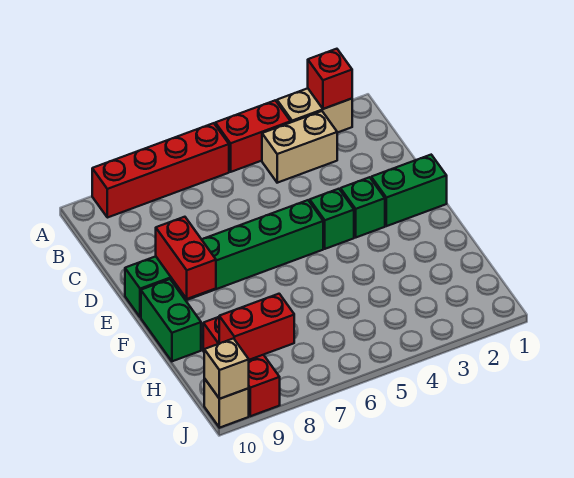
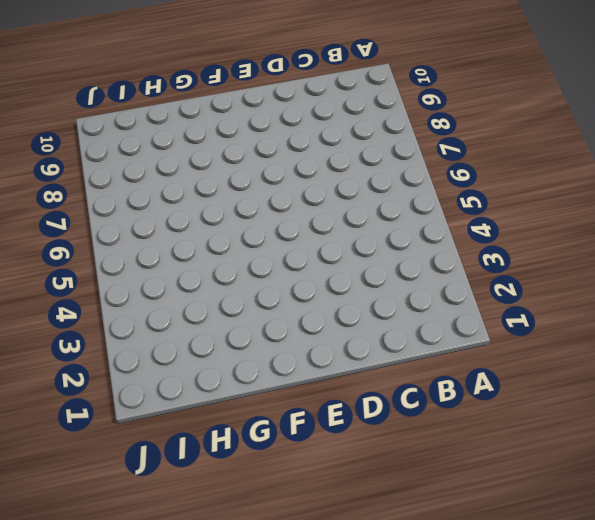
none -> tan 1x2 brick [277,88,352,133]
none -> red 1x2 brick [215,100,291,172]
none -> red 1x4 brick [92,123,229,218]

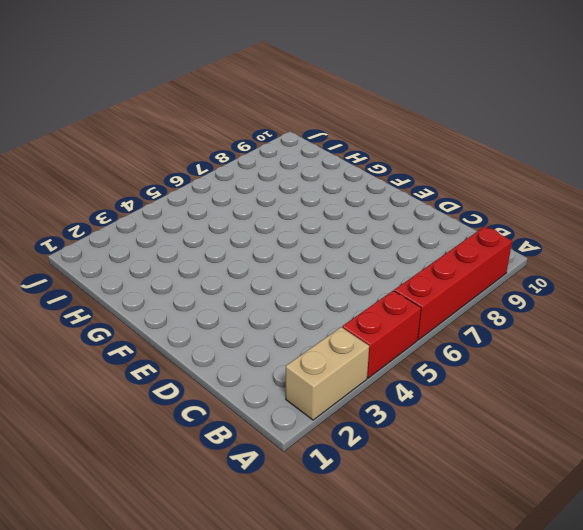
none -> tan 1x2 brick [262,111,337,183]
none -> green 1x2 brick [371,155,447,226]
none -> green 1x1 brick [341,177,385,237]

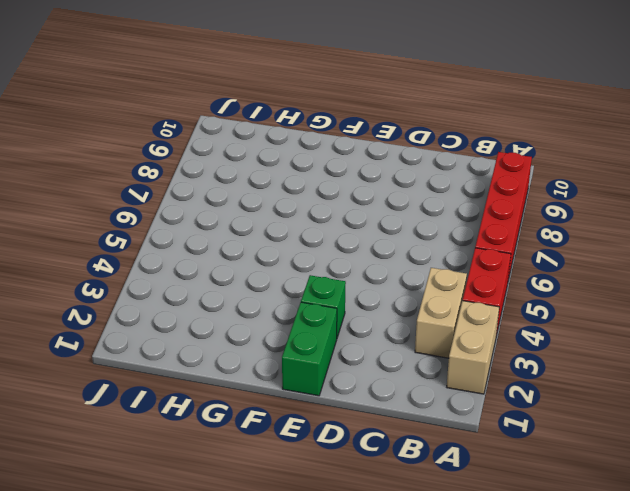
none -> green 1x1 brick [310,189,354,249]
none -> green 1x6 brick [125,200,323,317]
none -> green 1x2 brick [141,279,201,361]

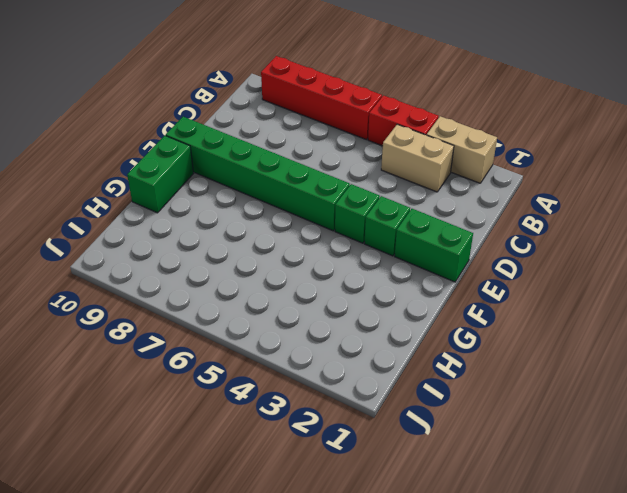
none -> red 1x3 brick [203,317,280,416]
none -> tan 1x1 brick [204,378,249,428]
none -> red 1x1 brick [308,49,352,109]

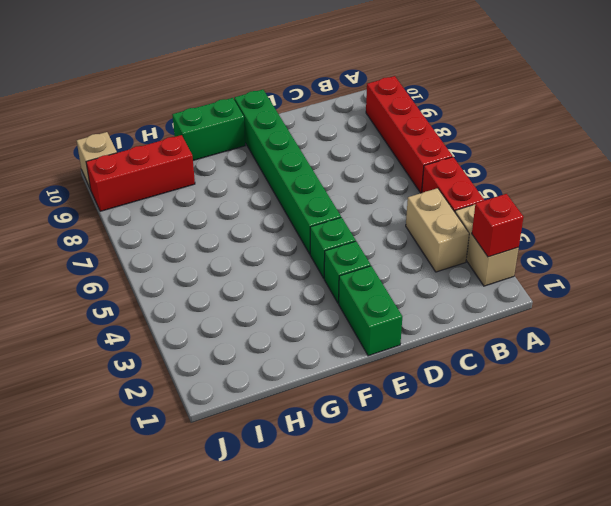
none -> red 1x2 brick [156,217,216,299]
none -> red 1x2 brick [219,294,294,360]
none -> tan 1x1 brick [204,339,249,399]

